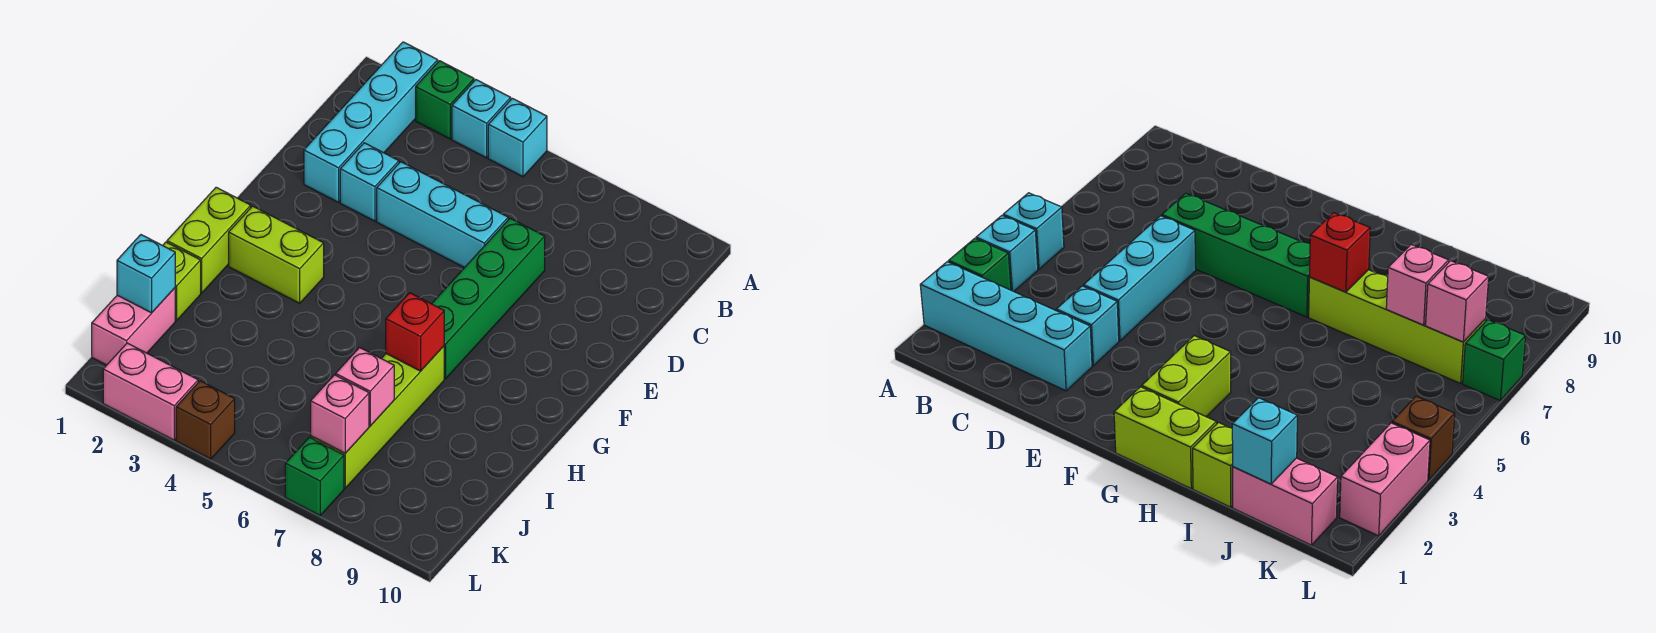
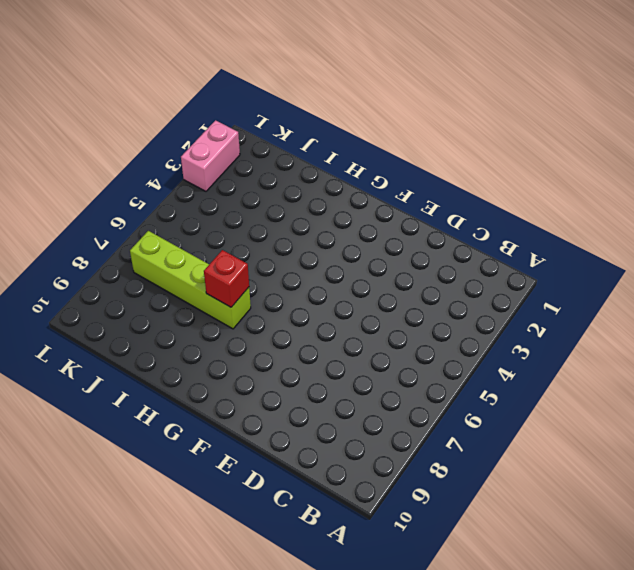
none -> cyan 1x4 brick [304,42,438,202]
none -> green 1x1 brick [416,61,474,139]
none -> cyan 1x1 brick [452,80,511,158]

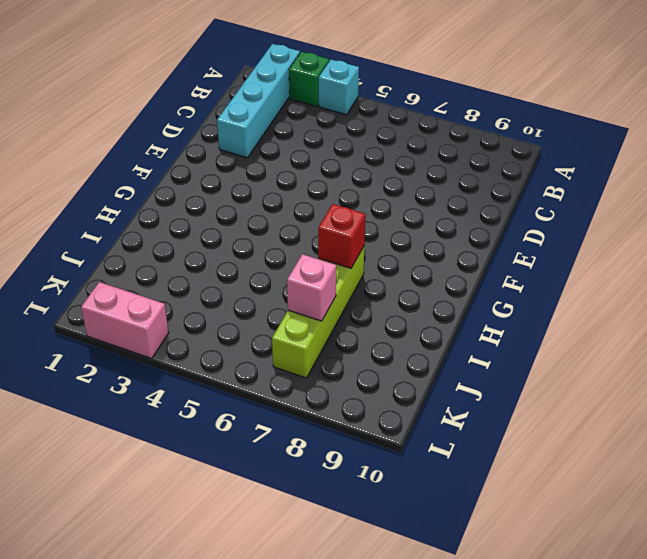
none -> cyan 1x1 brick [488,98,547,177]
none -> cyan 1x1 brick [340,143,399,221]
none -> cyan 1x3 brick [377,162,508,268]

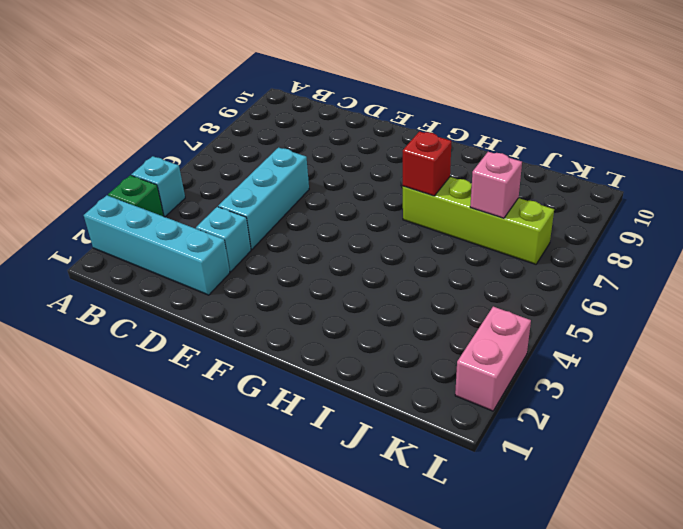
none -> cyan 1x1 brick [488,98,547,177]
none -> green 1x4 brick [432,218,545,379]
none -> lime 1x2 brick [167,187,251,293]

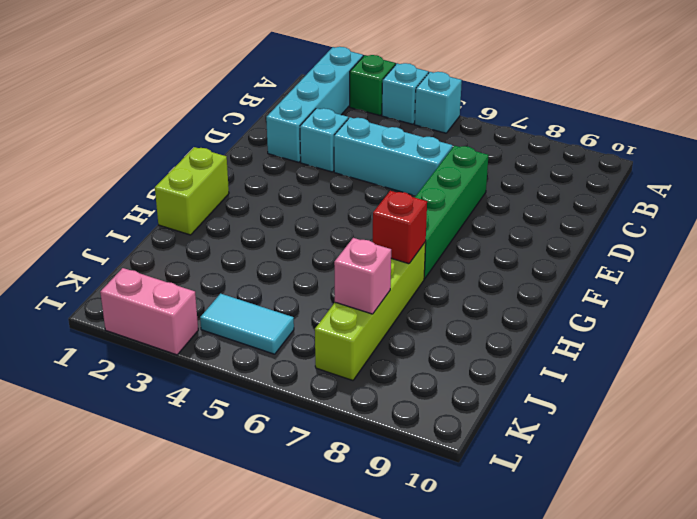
cyan 1x2 tile [200,294,294,354] -> none
none -> lime 1x2 brick [229,206,324,303]
none -> lime 1x1 brick [163,242,201,320]
none -> pink 1x2 brick [92,288,175,365]

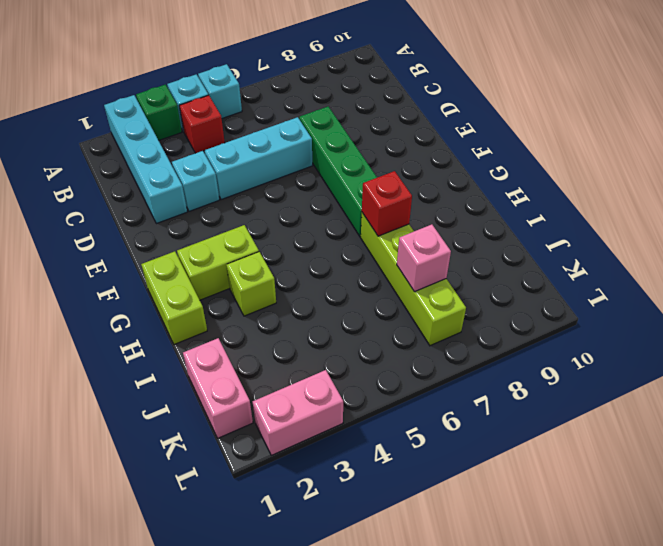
red 1x1 brick [179,95,225,153] -> none
lime 1x1 brick [226,252,276,316] -> lime 1x1 brick moved to [163,242,201,320]
none -> brown 1x1 brick [176,381,235,459]
none -> green 1x1 brick [285,437,344,516]
none -> cyan 1x1 brick [117,235,175,313]

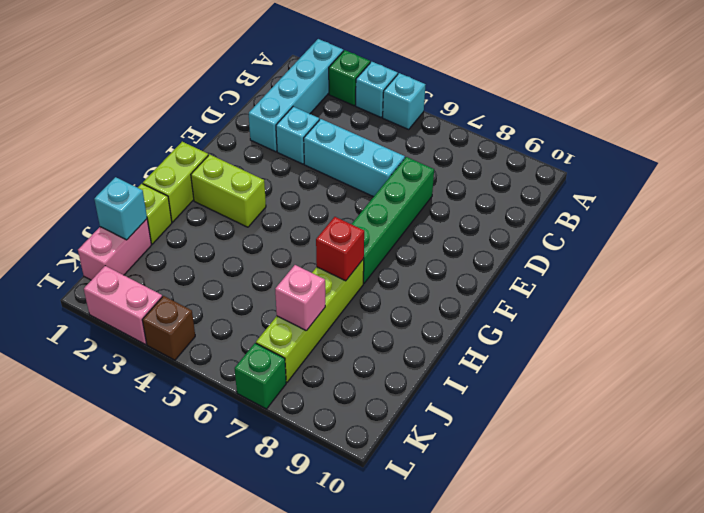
none -> pink 1x1 brick [311,375,369,453]

